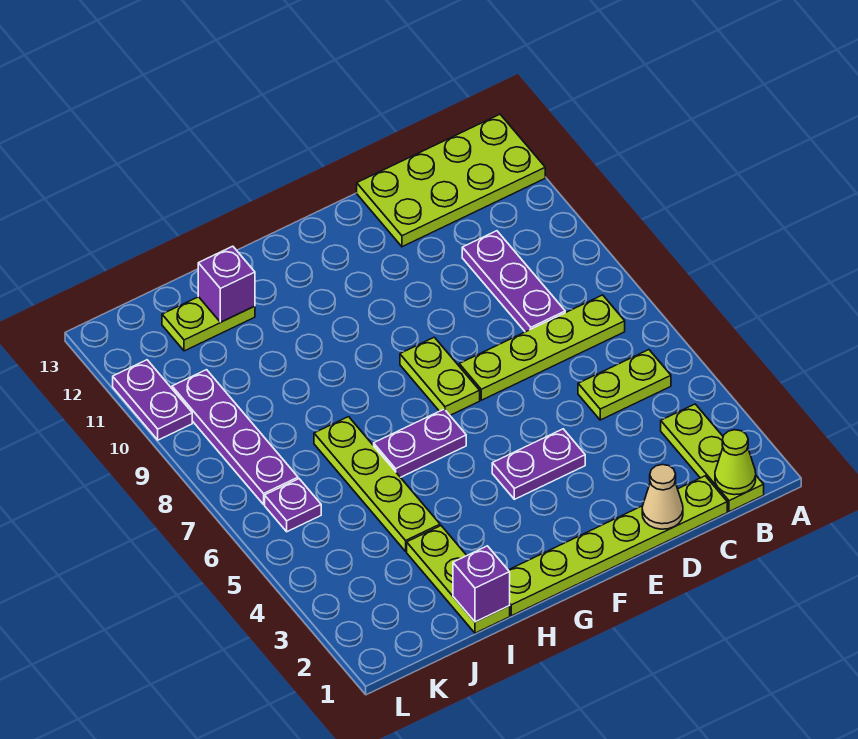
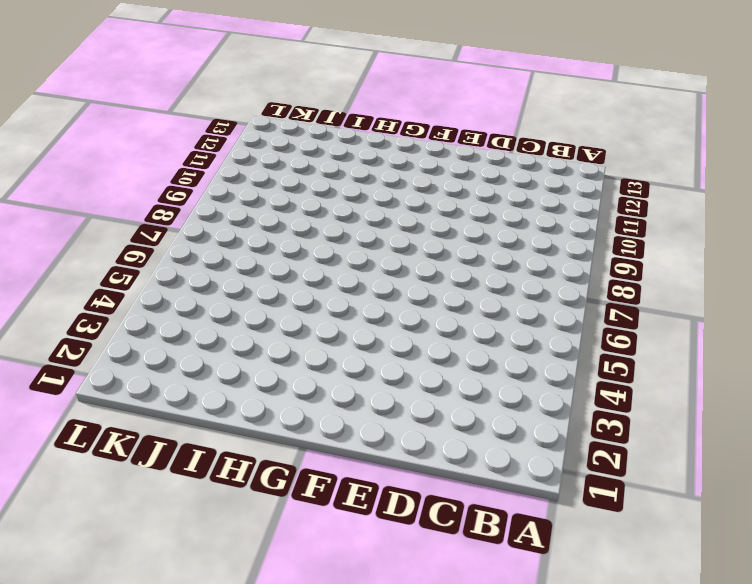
none -> lime 2x4 plate [357,114,545,247]
none -> lime 1x3 plate [661,404,764,512]
none -> lime 1x2 plate [578,350,671,420]

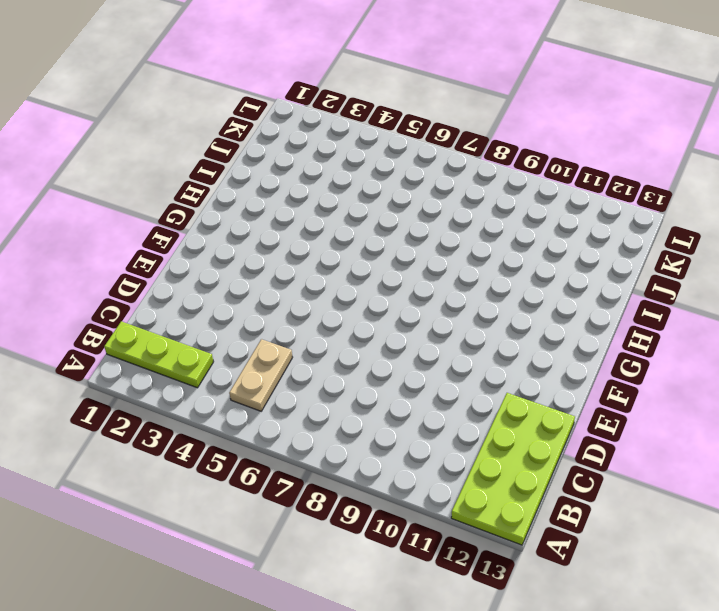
tan 1x2 plate [229,339,293,411] -> lime 1x2 plate [578,350,671,420]
none -> lime 1x4 plate [459,295,625,400]
none -> lime 1x6 plate [508,476,727,616]
none -> purple 1x3 plate [462,231,565,332]

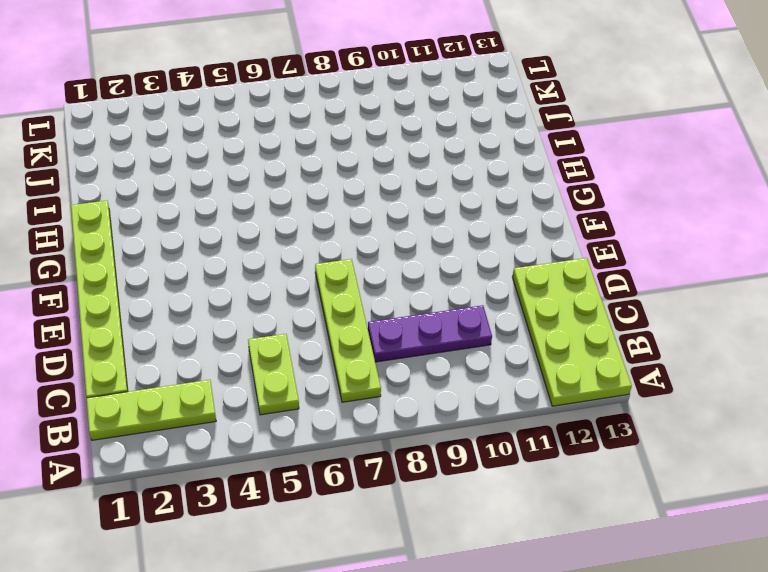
none -> purple 1x2 plate [492,429,585,499]
none -> lime 1x2 plate [400,337,480,415]
none -> purple 1x2 plate [374,409,466,477]

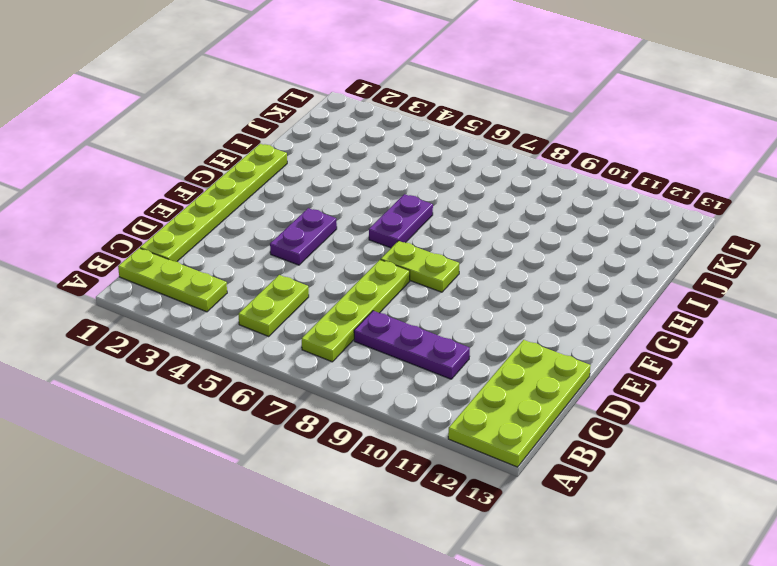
none -> lime 1x3 plate [407,526,510,633]
none -> lime 1x4 plate [314,417,440,551]
none -> lime 1x2 plate [162,297,255,351]

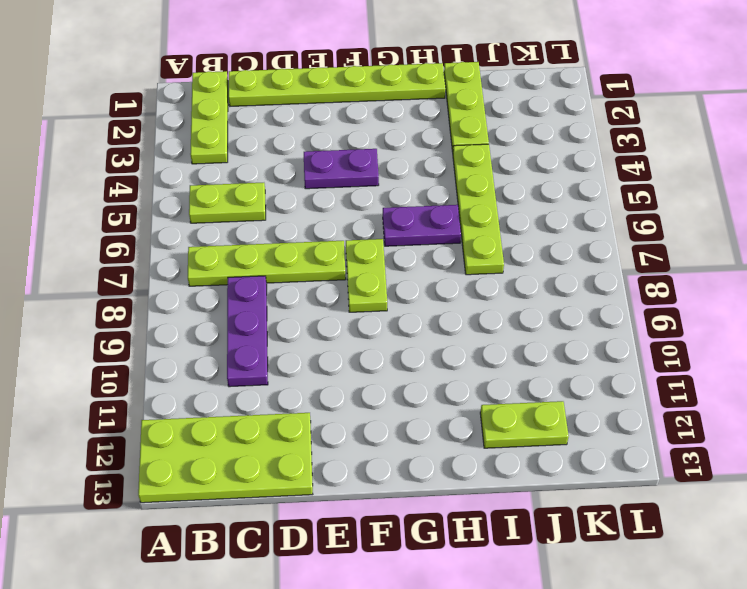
none -> purple 1x1 plate [265,479,321,532]
none -> purple 1x4 plate [172,370,298,504]
none -> purple 1x2 plate [113,360,192,440]

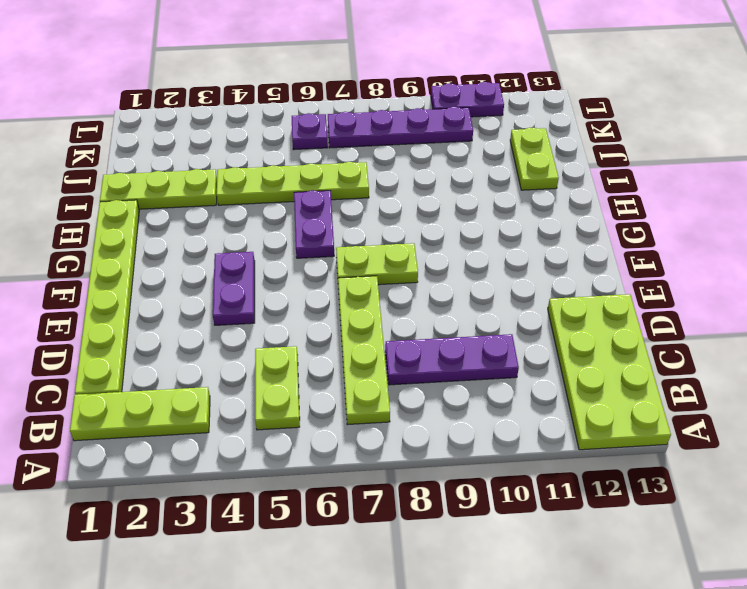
none -> lime 1x1 cone [715,430,756,495]
none -> tan 1x1 cone [642,465,683,529]
none -> purple 1x1 brick [453,546,510,622]

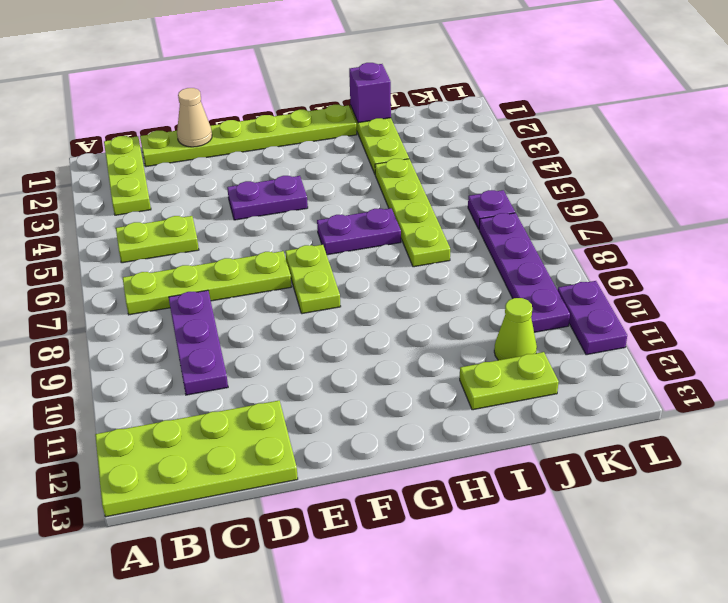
lime 1x1 cone [494,298,537,360] -> lime 1x1 cone moved to [715,430,756,495]
none -> purple 1x1 brick [198,246,255,322]

